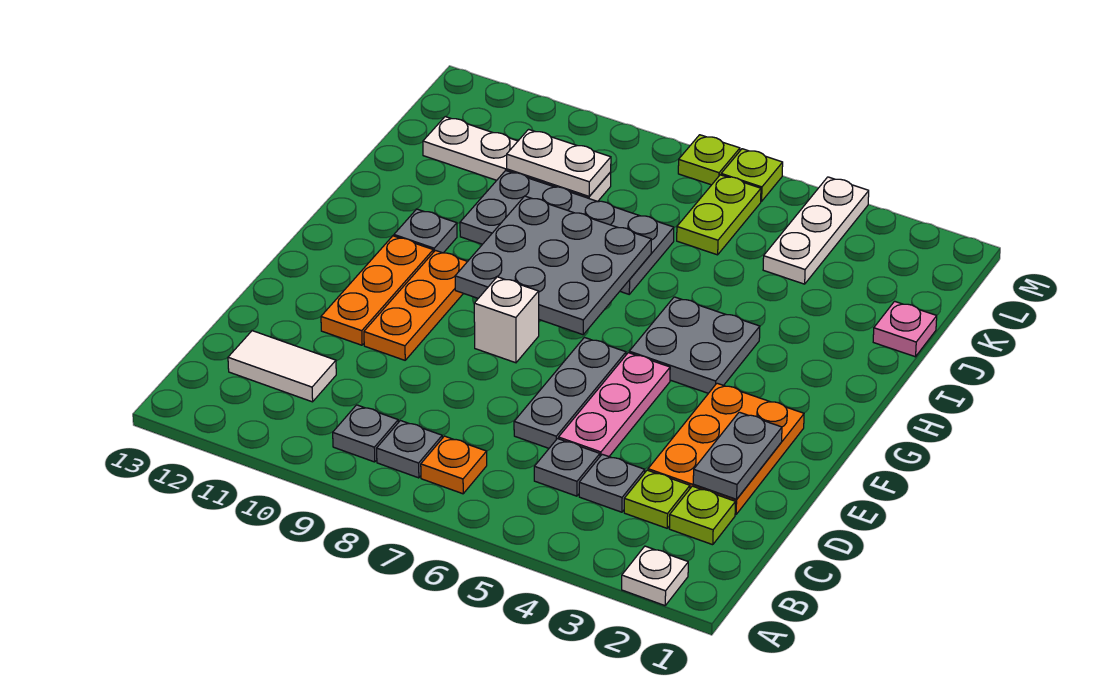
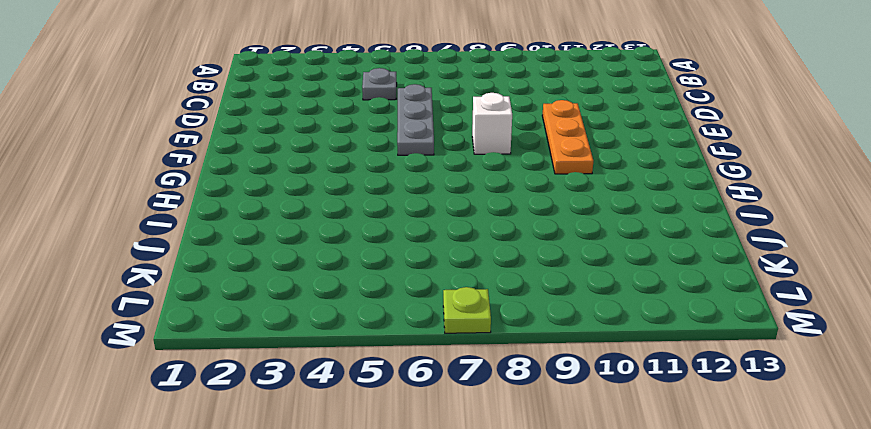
none -> white 1x1 plate [622,546,688,606]
none -> orange 1x1 plate [421,436,487,494]
none -> grey 1x1 plate [377,421,442,478]

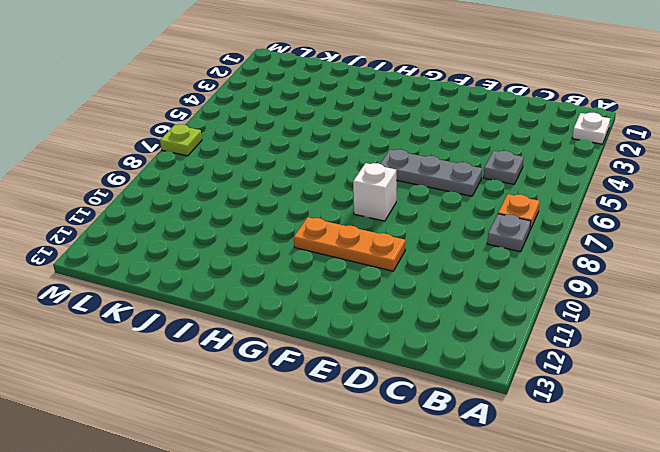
none -> grey 1x1 plate [333,405,398,462]
none -> lime 1x1 plate [669,486,735,545]
none -> lime 1x1 plate [624,470,690,528]

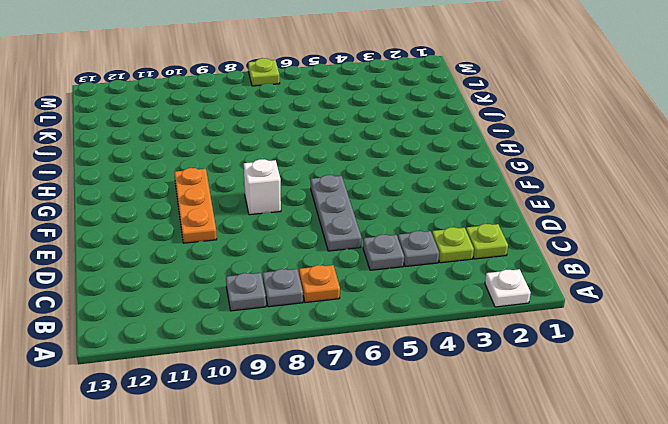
none -> white 1x2 tile [228,331,336,402]
none -> orange 2x3 plate [648,383,804,515]
none -> pink 1x3 plate [559,353,670,457]

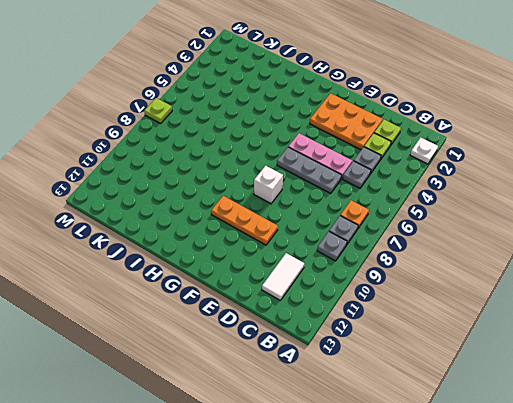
none -> orange 1x3 plate [321,236,433,345]
none -> grey 2x2 plate [629,297,760,393]
none -> grey 1x1 plate [394,209,457,253]

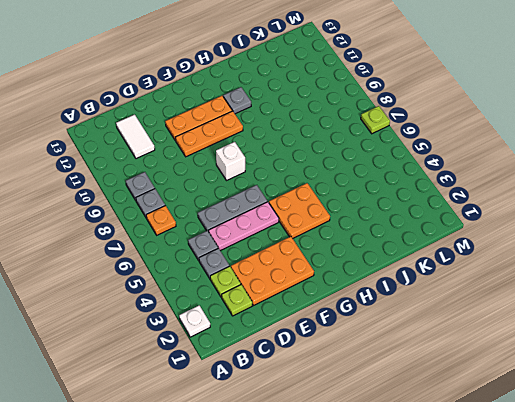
orange 2x2 plate [269,183,330,238] -> grey 2x2 plate [629,297,760,393]
none -> grey 2x4 plate [460,171,674,294]
none -> pink 1x1 plate [873,301,937,357]
none -> white 1x3 plate [763,177,869,284]

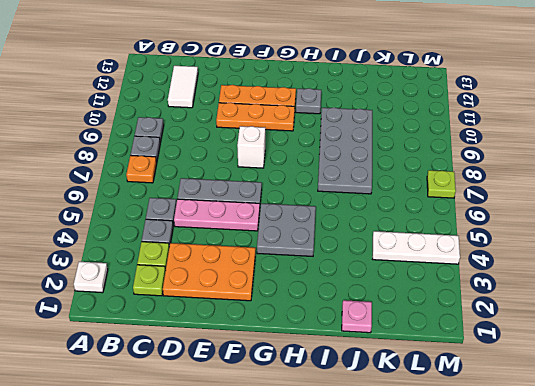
none -> lime 1x2 plate [677,175,761,255]
none -> white 1x4 plate [423,117,611,201]
none -> lime 1x1 plate [721,149,783,201]

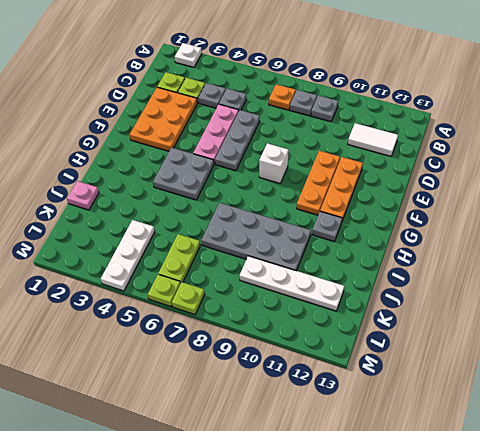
none -> grey 1x2 plate [693,412,782,499]
none -> grey 3x3 plate [455,196,651,335]
none -> white 1x2 plate [507,129,611,196]

